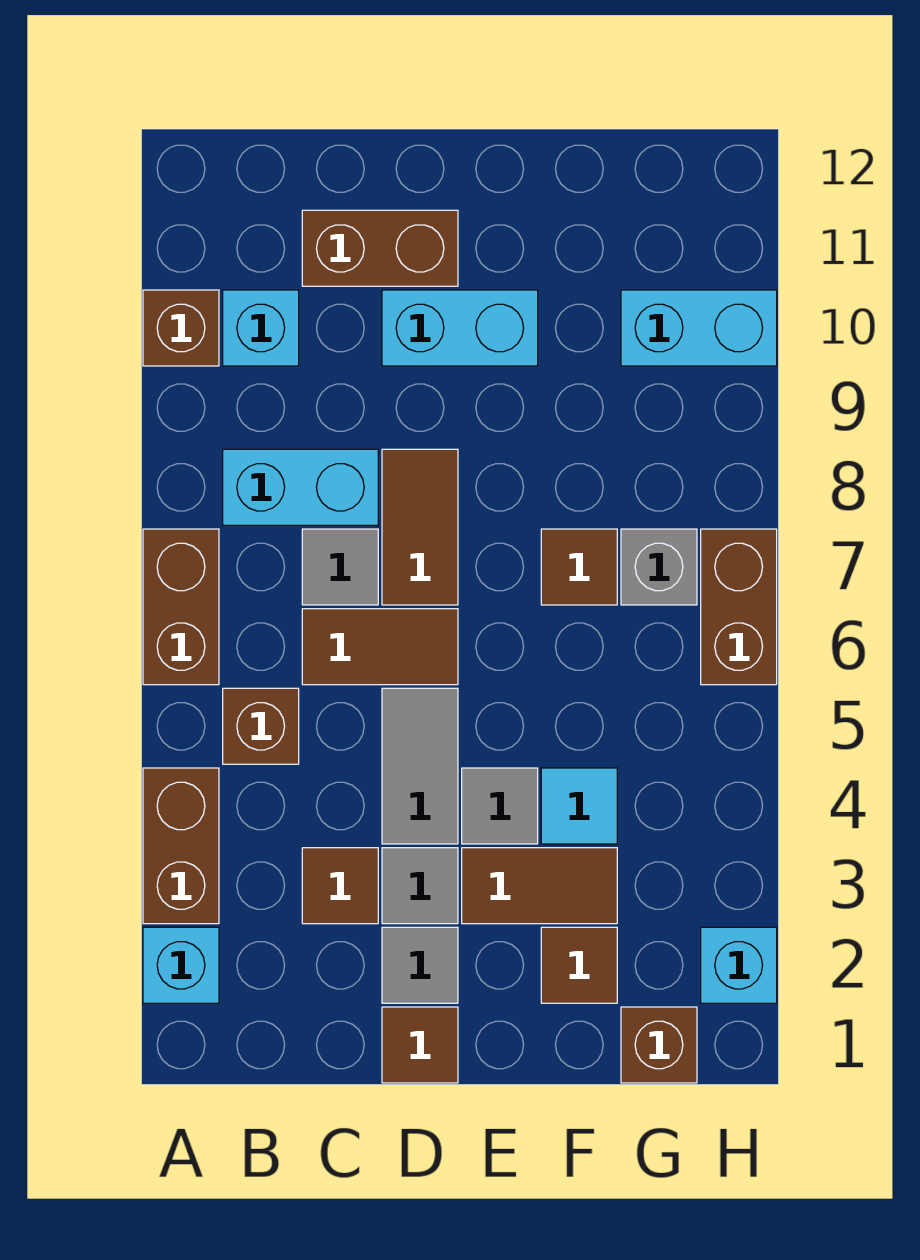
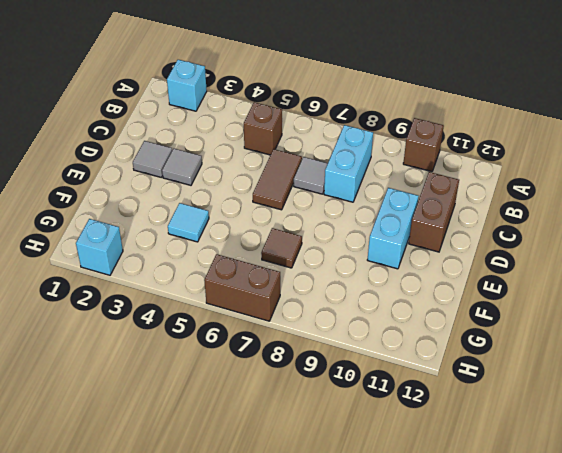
none -> brown 1x2 brick [143,768,219,924]
none -> brown 1x2 brick [143,529,219,685]
none -> cyan 1x1 brick [223,290,299,366]

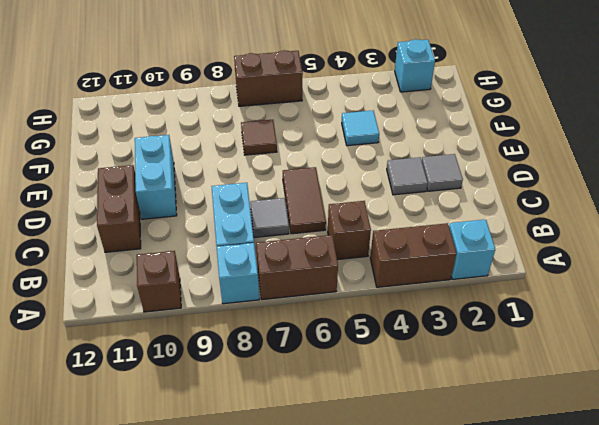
cyan 1x1 brick [217,243,259,304] -> cyan 1x1 brick moved to [223,290,299,366]
none -> brown 1x1 tile [302,848,378,924]
none -> brown 1x1 tile [382,1007,458,1083]
none -> grey 1x2 tile [382,688,458,844]

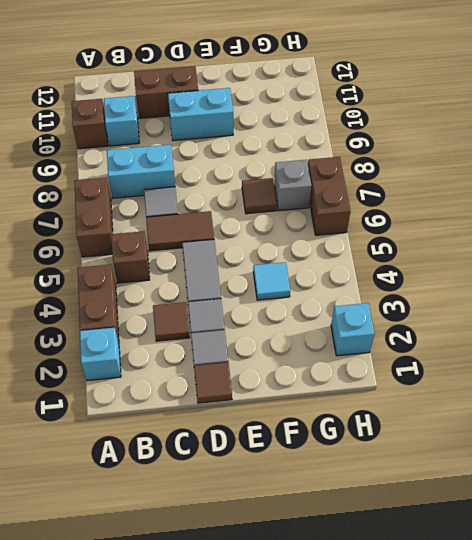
none -> brown 1x2 tile [382,449,458,605]
none -> brown 1x2 tile [462,848,617,924]
none -> grey 1x1 tile [462,768,538,844]

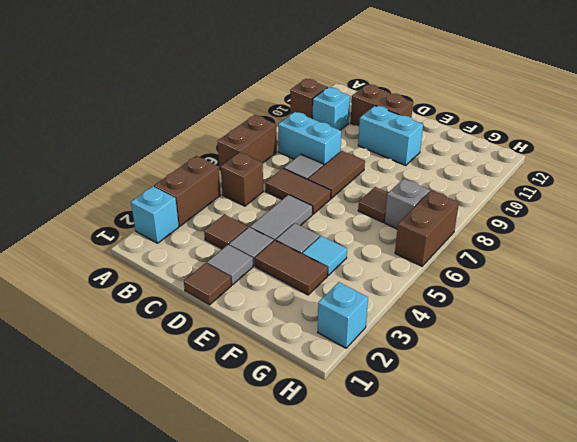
none -> brown 1x1 tile [541,927,617,1003]
none -> brown 1x1 brick [621,1007,697,1083]
none -> cyan 1x2 brick [621,290,777,366]

